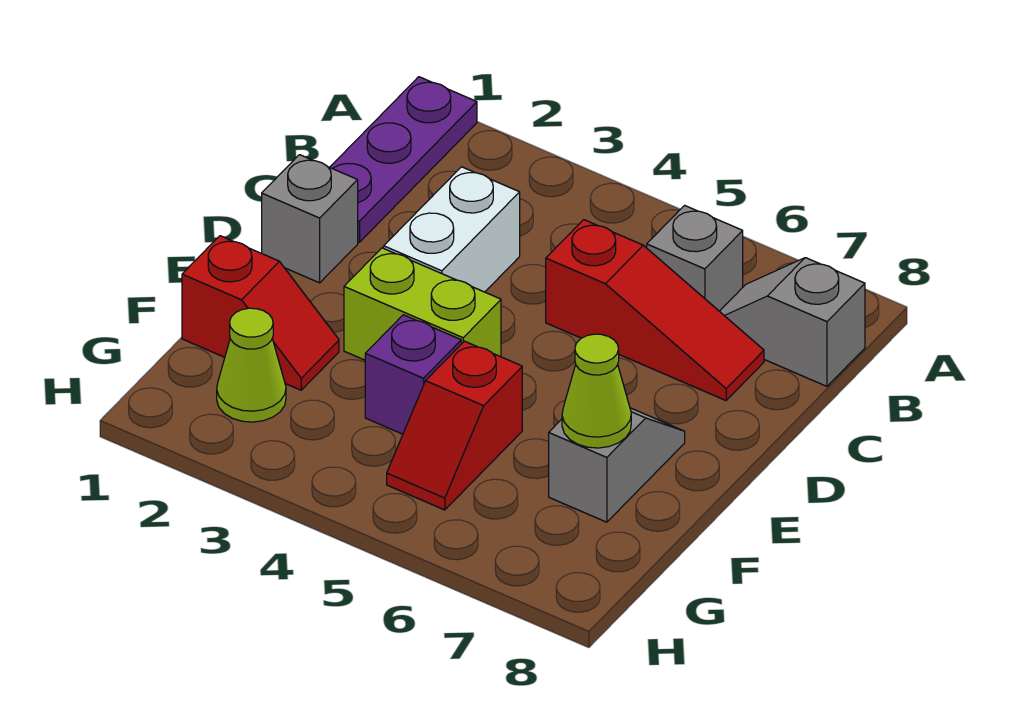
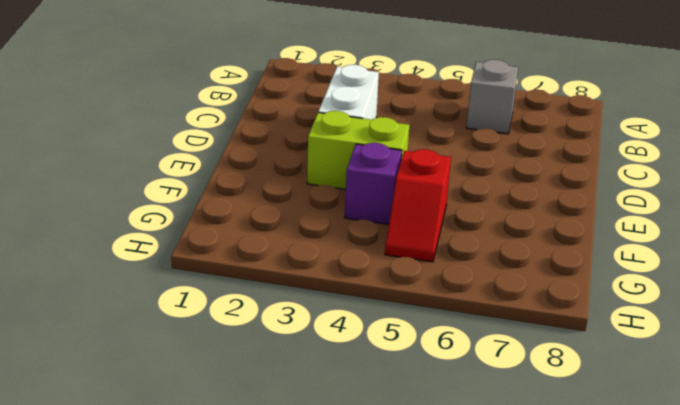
none -> purple 1x3 plate [330,77,477,242]
none -> grey 1x2 slope [720,258,865,386]
none -> red 1x3 slope [546,220,764,400]

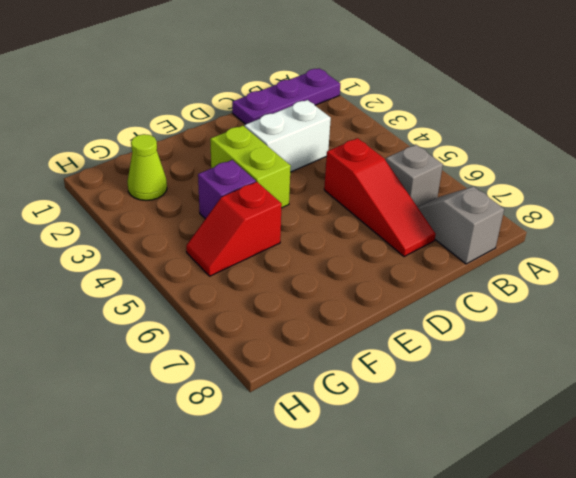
none -> grey 1x1 brick [262,155,358,283]
none -> grey 1x2 slope [549,408,685,522]
none -> red 1x2 slope [182,236,339,390]

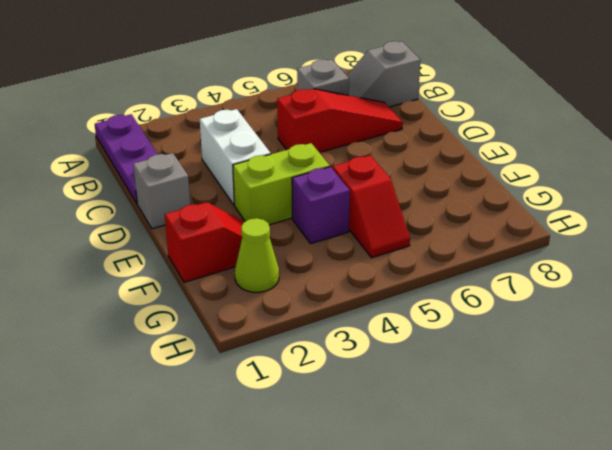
none -> grey 1x2 slope [549,408,685,522]
none -> lime 1x1 cone [562,334,631,448]

